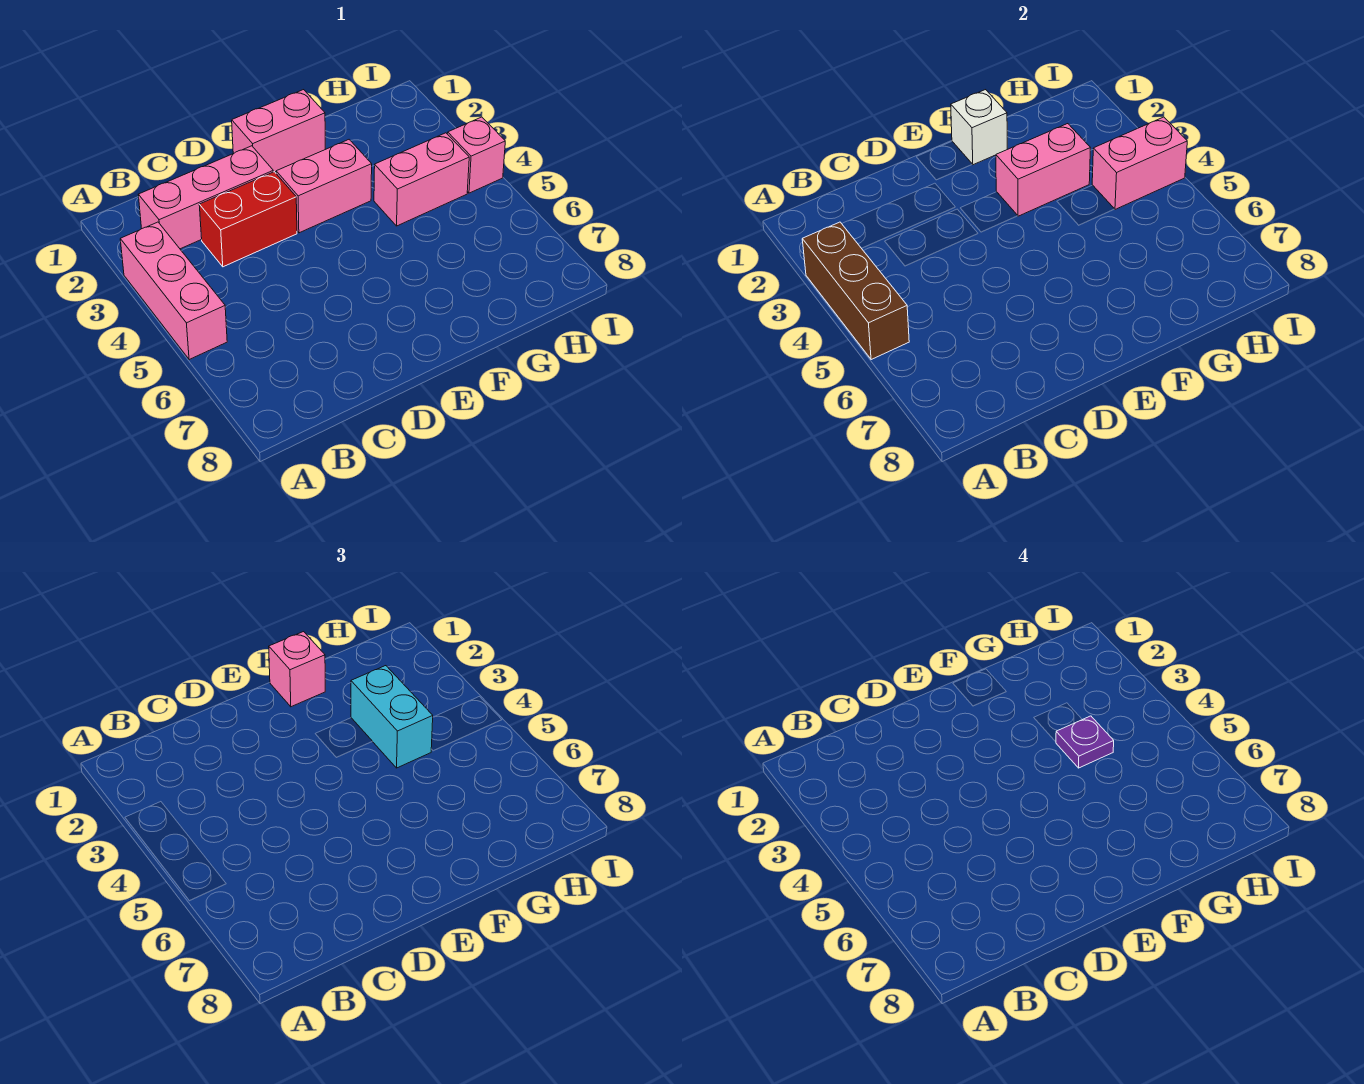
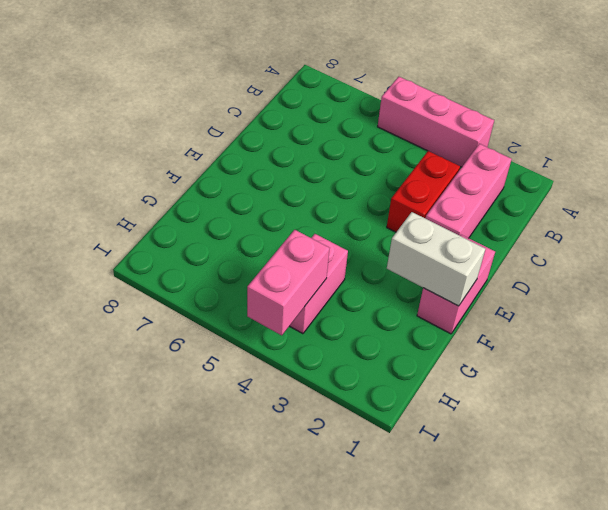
white 1x2 brick [387,212,485,306] -> white 1x1 brick [951,90,1007,165]
none -> pink 1x2 brick [276,140,372,233]
none -> pink 1x1 brick [448,117,505,193]
none -> brown 1x3 brick [802,222,909,360]

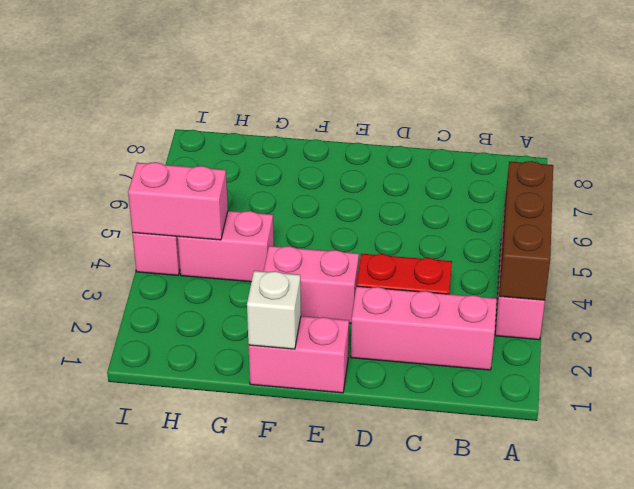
none -> pink 1x2 brick [996,124,1090,216]
none -> pink 1x1 brick [269,632,325,707]
none -> cyan 1x2 brick [351,666,433,768]

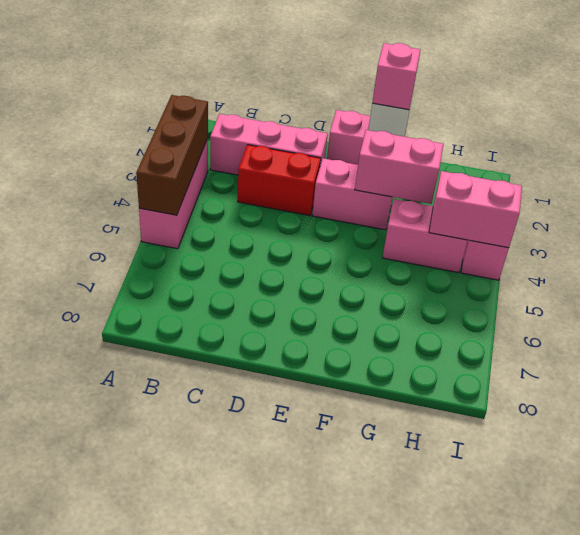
none -> cyan 1x2 brick [351,666,433,768]
none -> purple 1x1 plate [1056,716,1114,768]

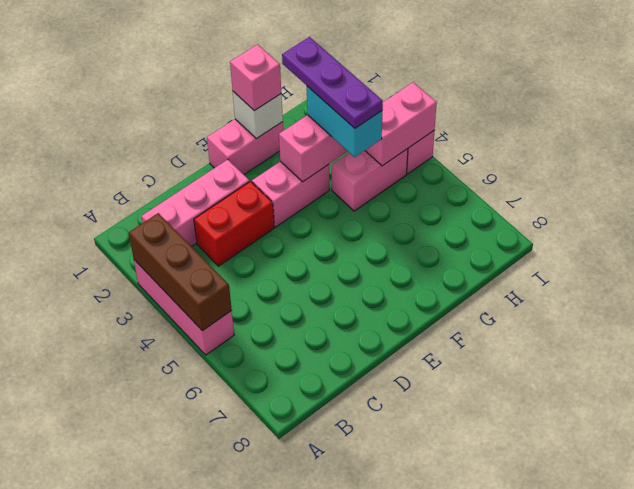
purple 1x3 plate [282,37,383,128] -> purple 1x1 plate [1056,716,1114,768]

